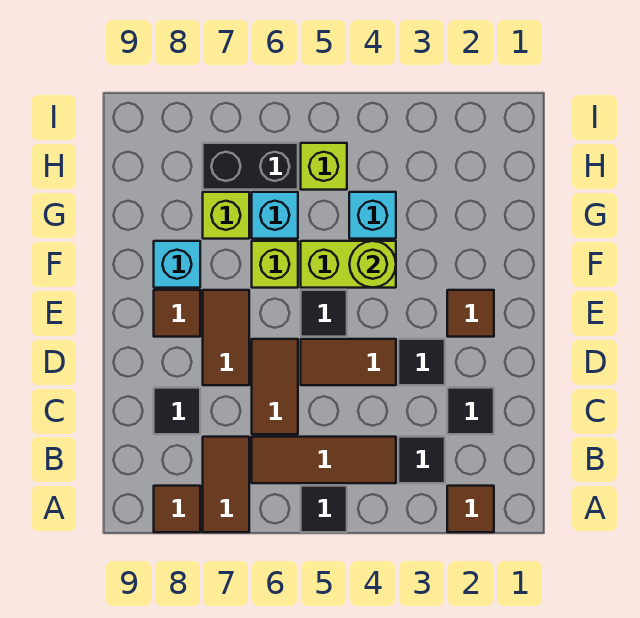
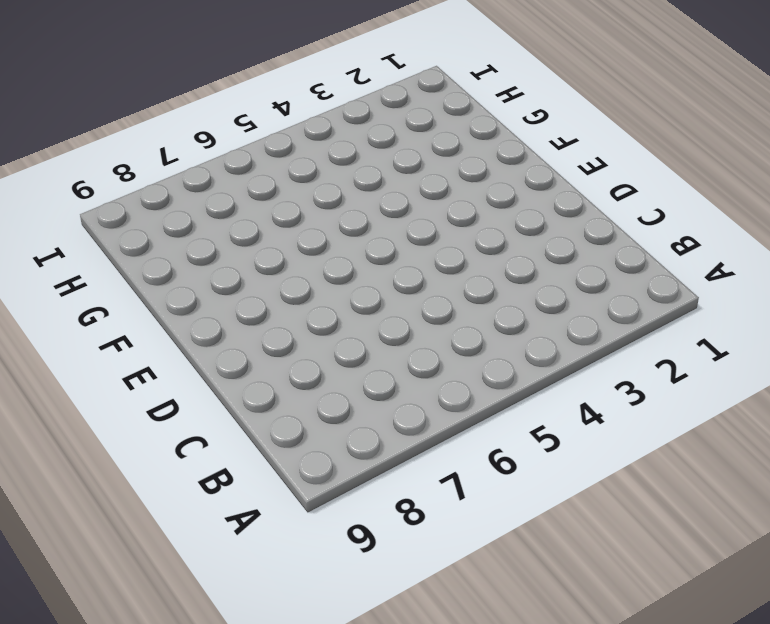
none -> brown 1x1 tile [447,486,494,532]
none -> black 1x1 tile [301,486,347,532]
none -> brown 1x2 tile [203,437,249,532]

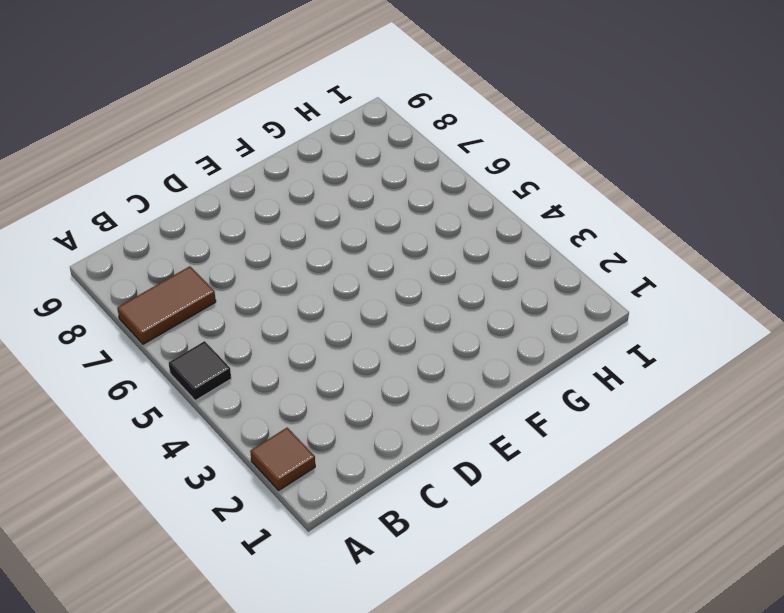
none -> brown 1x1 tile [154,486,200,532]
none -> black 1x1 tile [398,437,445,483]
none -> brown 1x3 tile [252,437,396,483]

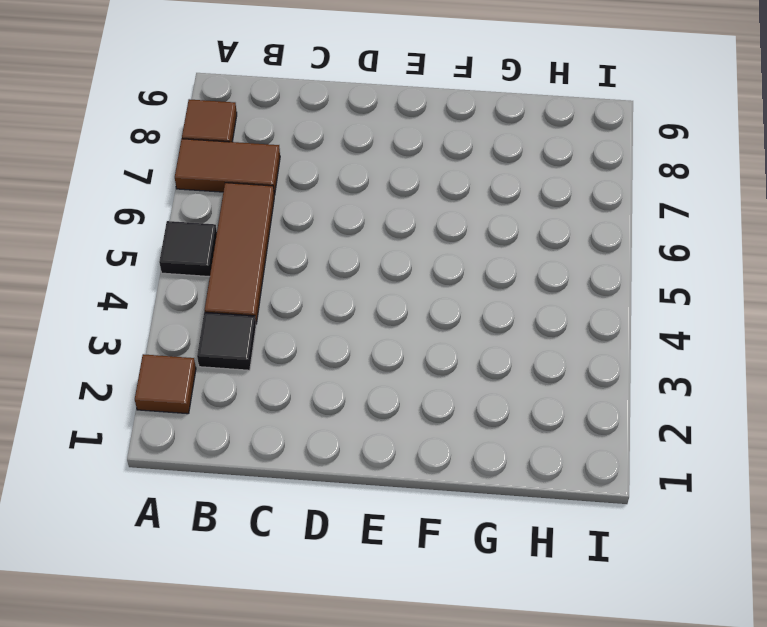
none -> black 1x1 tile [447,388,494,434]
none -> brown 1x2 tile [252,339,298,434]
none -> black 1x1 tile [154,388,200,434]

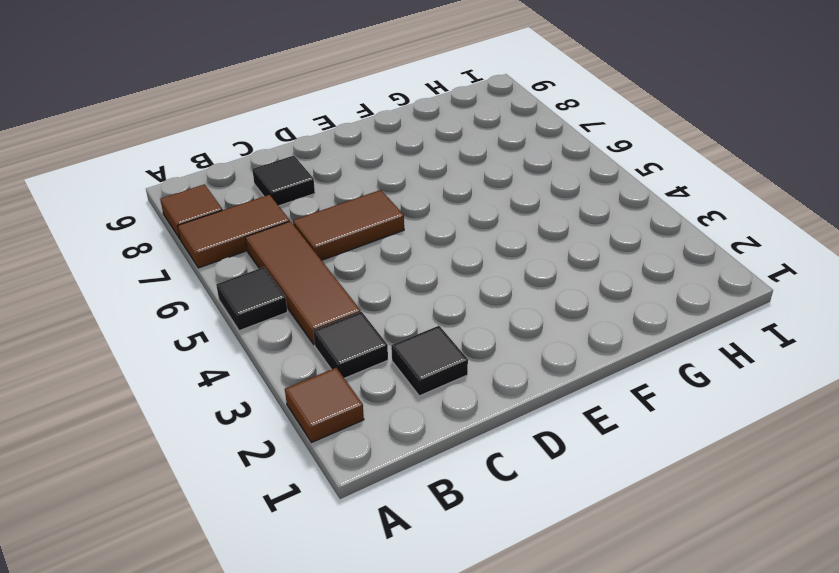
none -> black 1x1 tile [398,339,445,385]
none -> brown 1x2 tile [301,339,396,385]
none -> brown 1x2 tile [203,290,249,385]

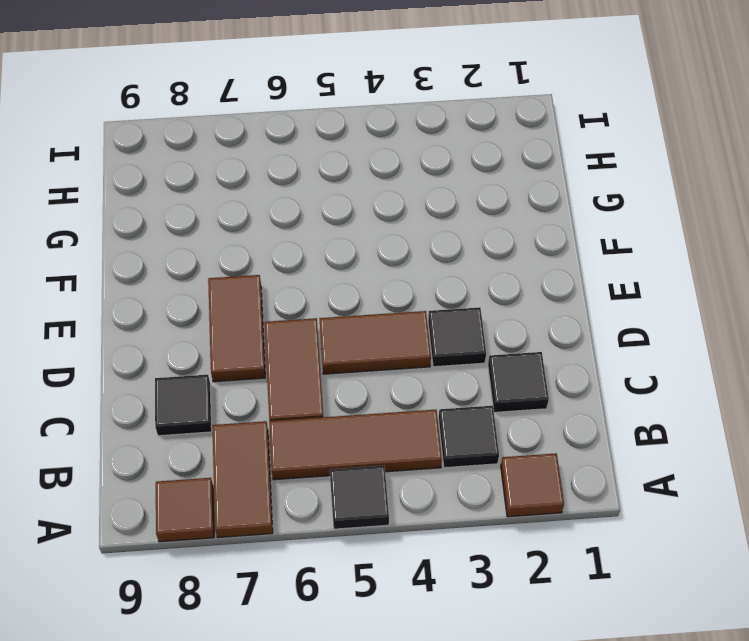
none -> brown 1x1 tile [447,290,494,337]
none -> black 1x1 tile [301,290,347,337]
none -> brown 1x1 tile [154,290,200,337]

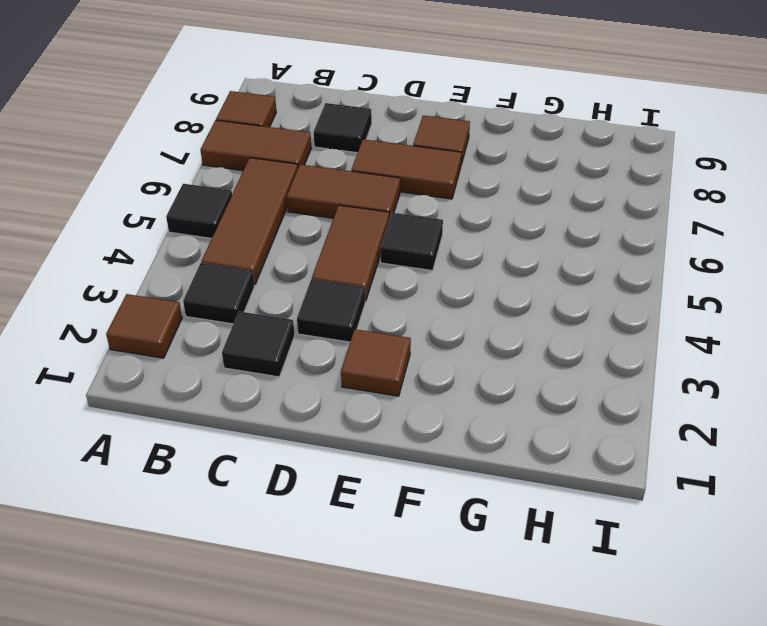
none -> lime 1x2 brick [301,241,396,288]
none -> lime 1x1 brick [252,241,298,288]
none -> cyan 1x1 brick [154,241,200,288]

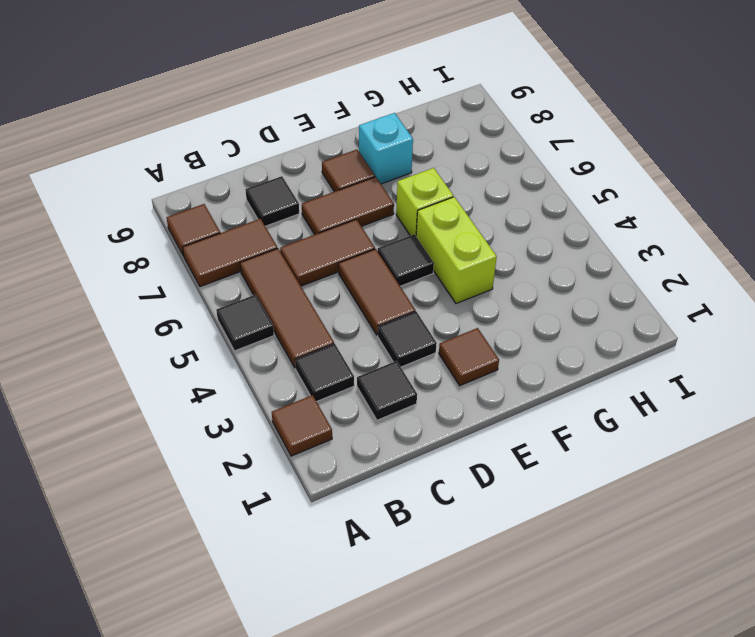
none -> cyan 1x1 brick [349,192,396,239]
none -> cyan 1x1 brick [252,192,298,239]
none -> lime 1x1 brick [203,192,249,239]

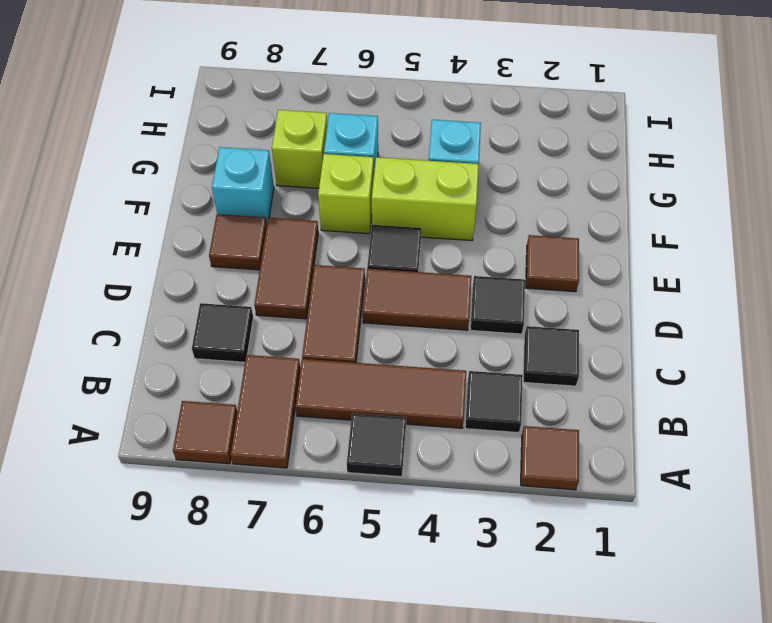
none -> lime 1x1 brick [301,143,347,190]
none -> black 1x2 brick [203,143,298,190]
none -> lime 1x1 round brick [349,241,396,288]

